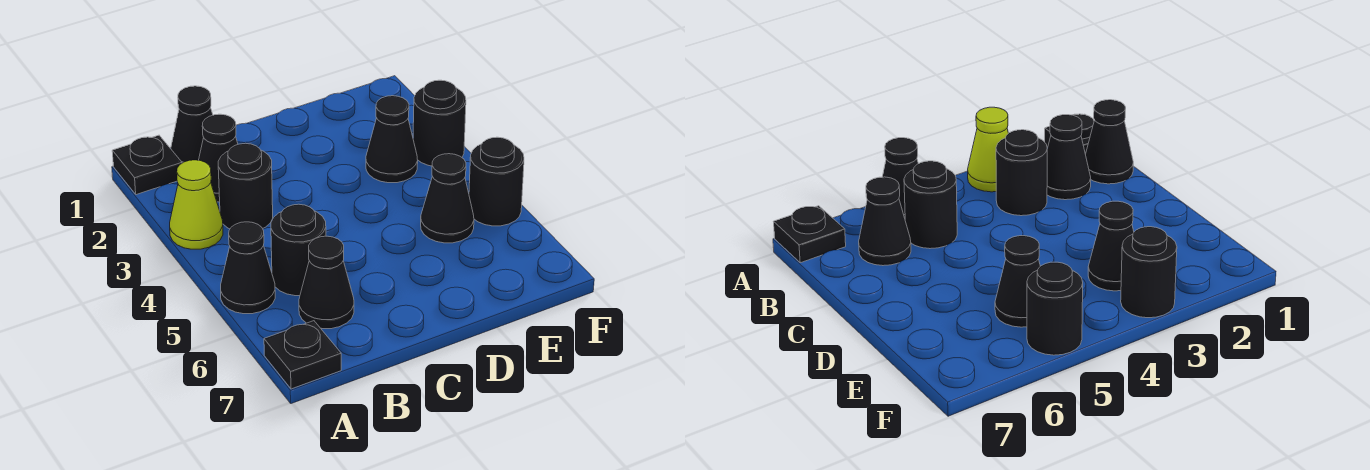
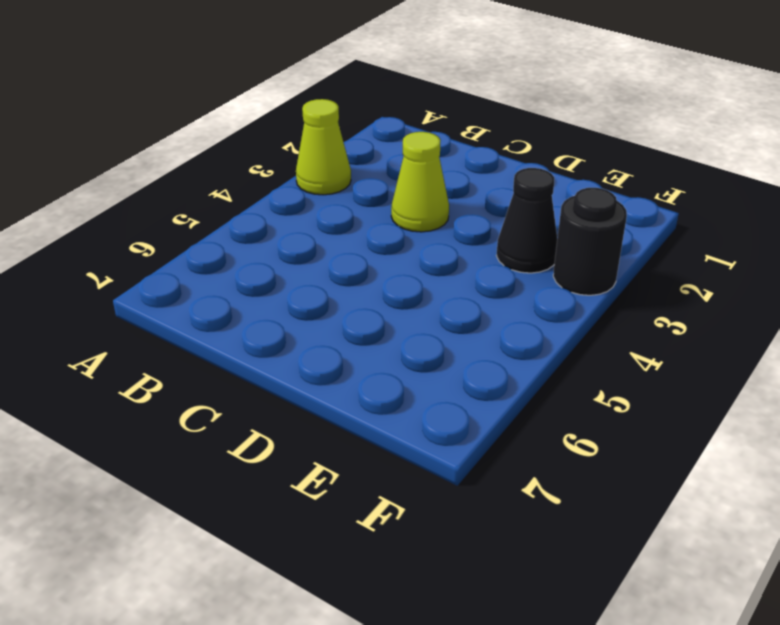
lime 1x1 cone [391,132,449,232] -> none
none -> black 1x1 plate [112,135,182,195]
none -> black 1x1 cone [221,222,275,314]
none -> black 1x1 plate [264,321,341,389]

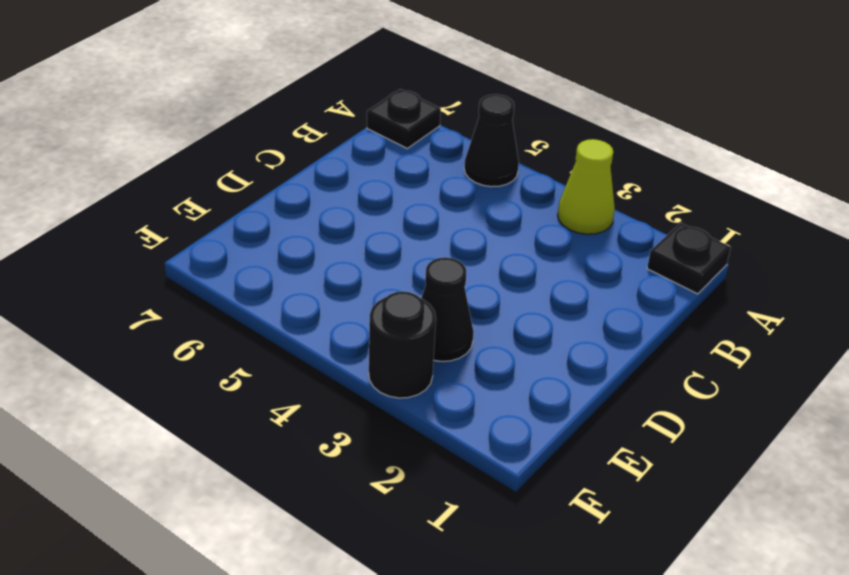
none -> black 1x1 cone [171,86,213,163]
none -> black 1x1 cone [199,114,238,202]
none -> black 1x1 round brick [218,143,273,229]

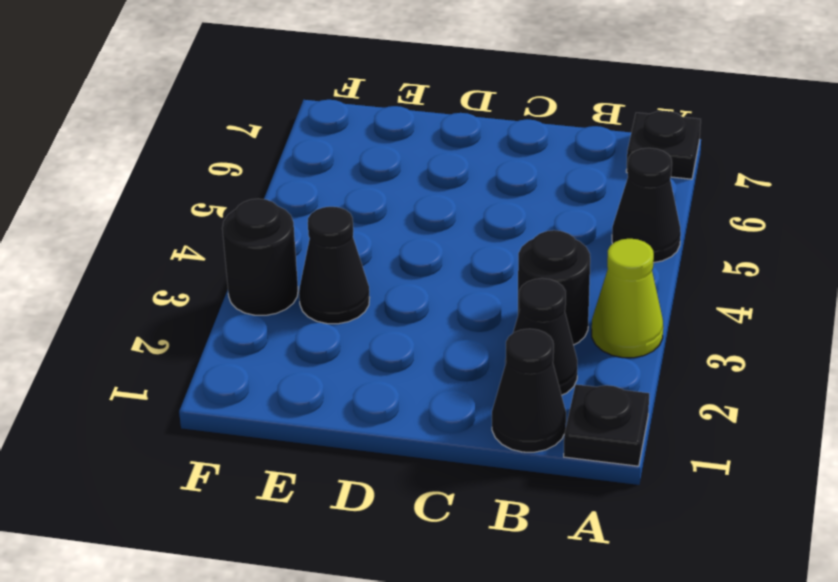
none -> black 1x1 round brick [271,204,326,296]
none -> black 1x1 cone [299,236,354,329]
none -> black 1x1 cone [421,154,474,243]

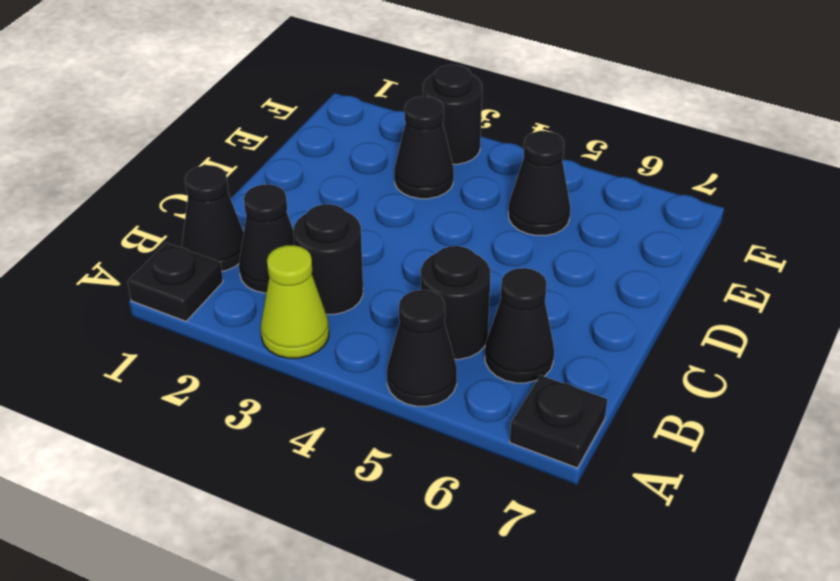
none -> black 1x1 round brick [469,137,524,226]

